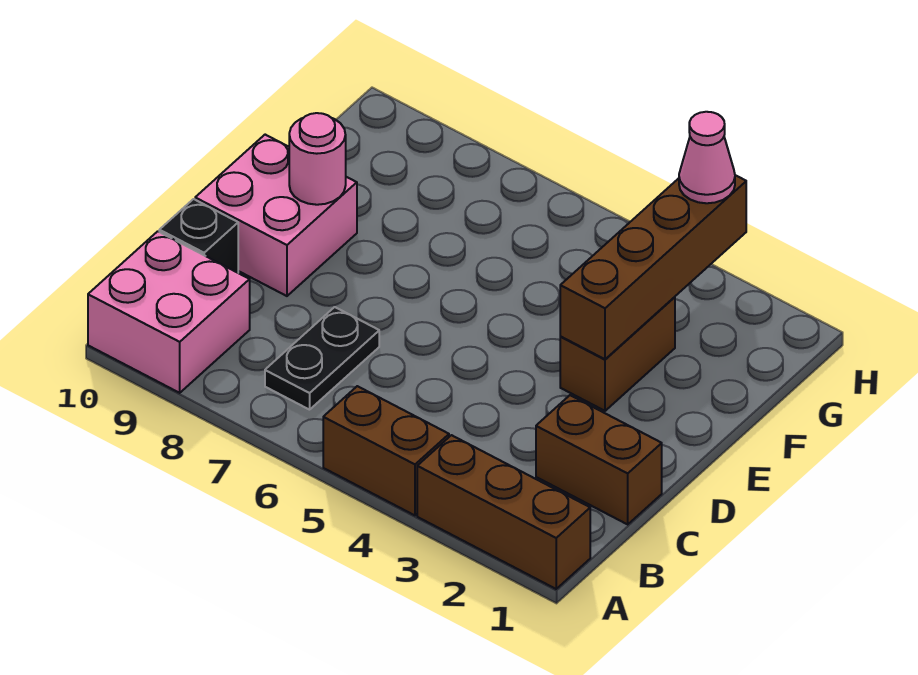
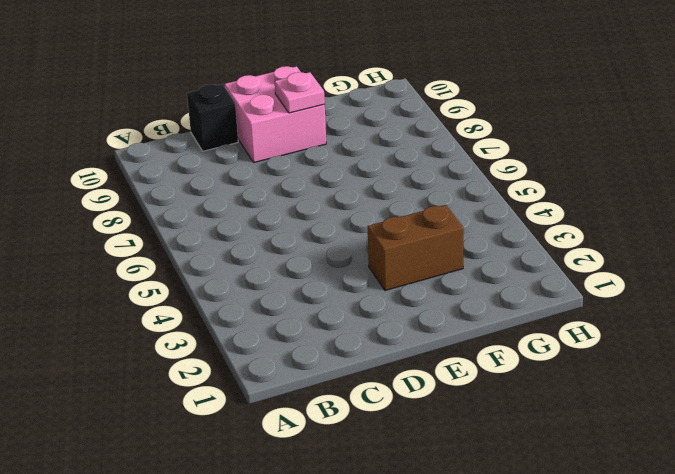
pink 1x1 plate [275,72,325,113] -> pink 1x1 round brick [289,113,346,205]
none -> brown 1x3 brick [417,435,590,589]
none -> brown 1x2 brick [323,386,449,515]

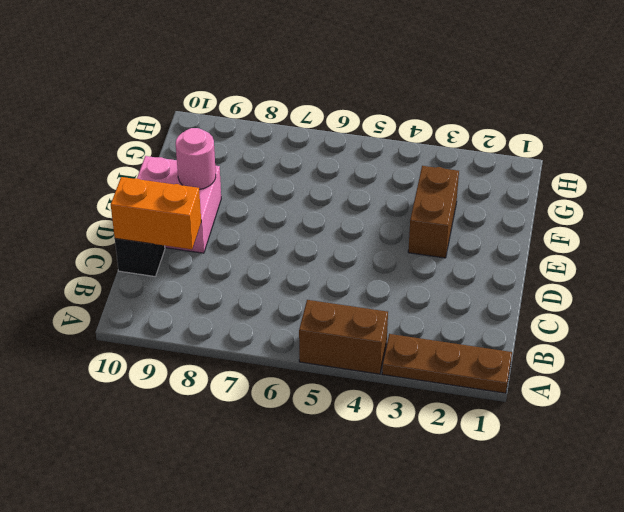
brown 1x3 plate [382,334,512,393] -> brown 1x3 brick [417,435,590,589]
orange 1x2 brick [111,177,201,249] -> none
none -> pink 2x2 brick [88,231,250,393]
none -> black 1x2 plate [265,307,379,410]

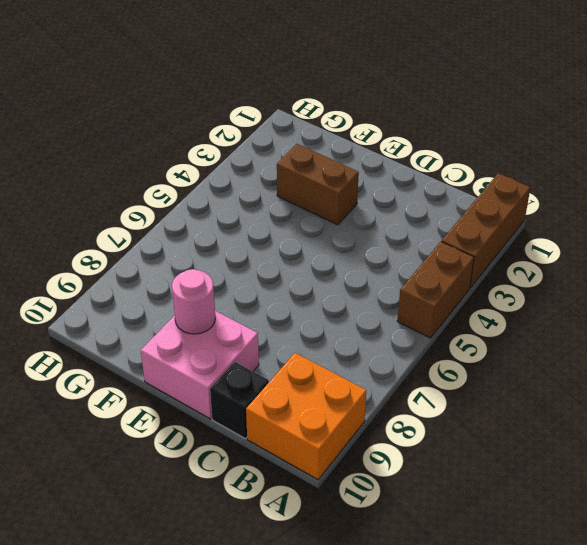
orange 2x2 brick [246,353,366,479] -> pink 2x2 brick [88,231,250,393]
none -> black 1x2 plate [265,307,379,410]
none -> brown 1x2 brick [536,395,662,524]

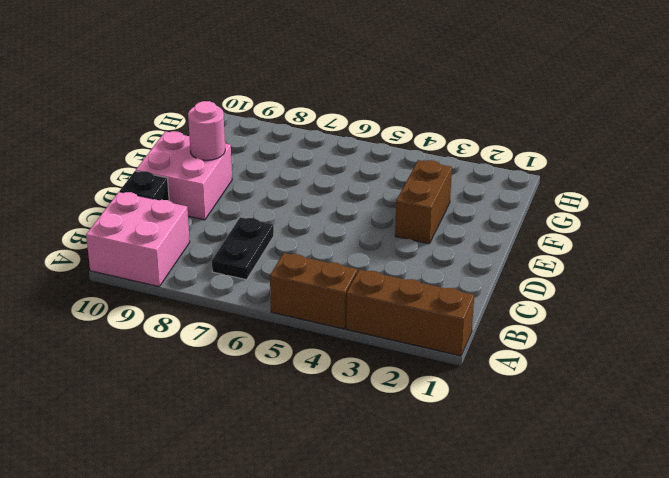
none -> brown 1x2 brick [536,395,662,524]
none -> brown 1x4 brick [560,175,746,359]

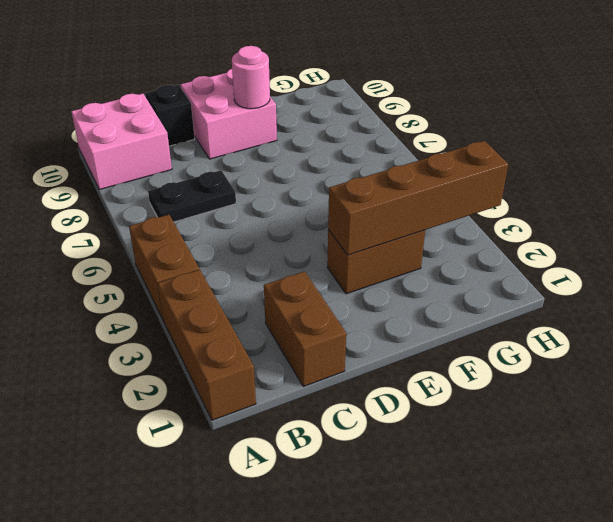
none -> pink 1x1 cone [679,112,735,203]

